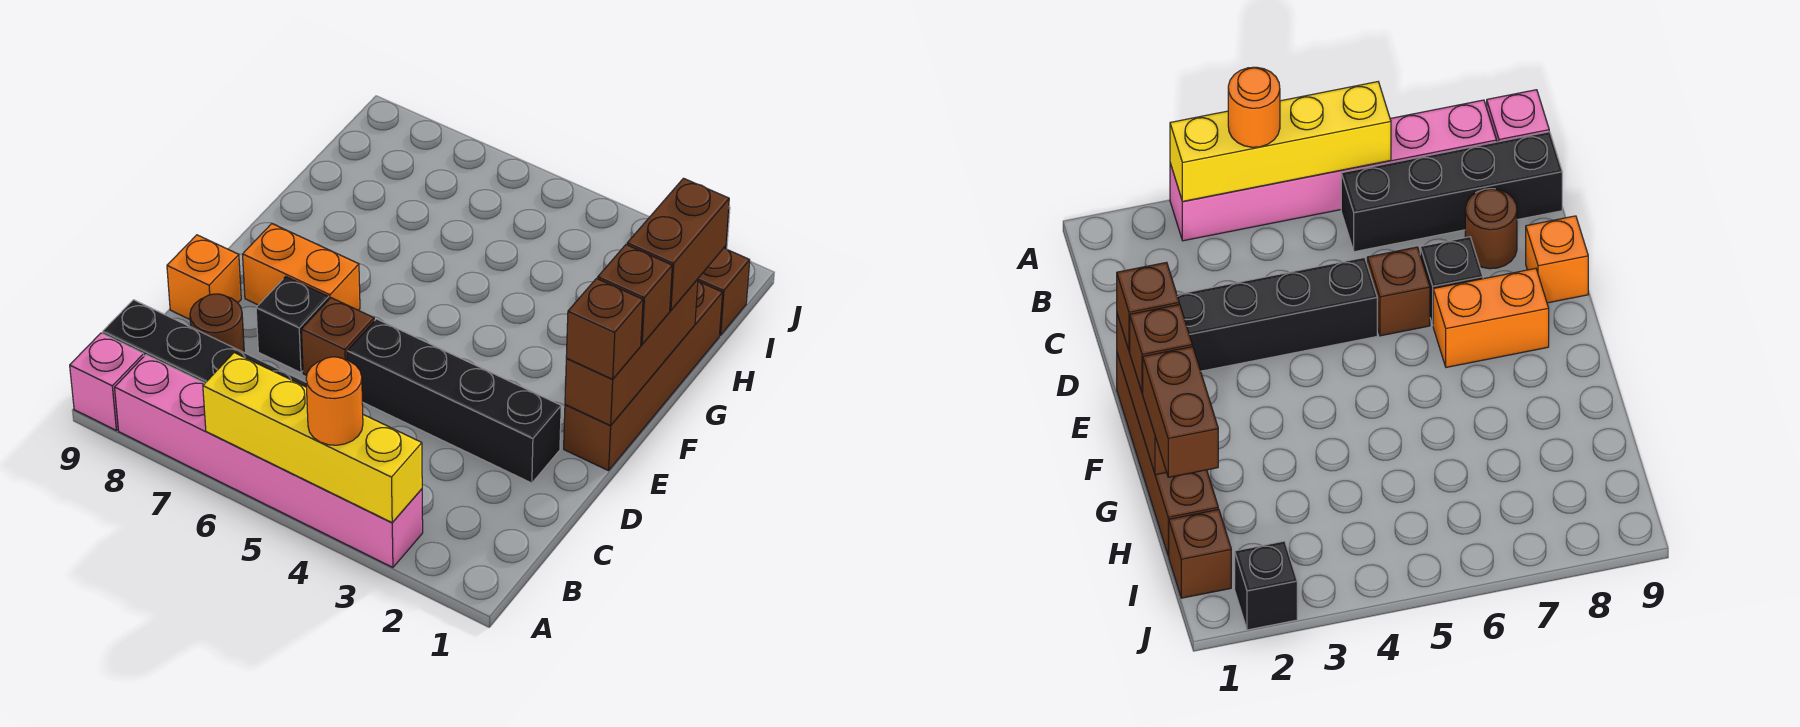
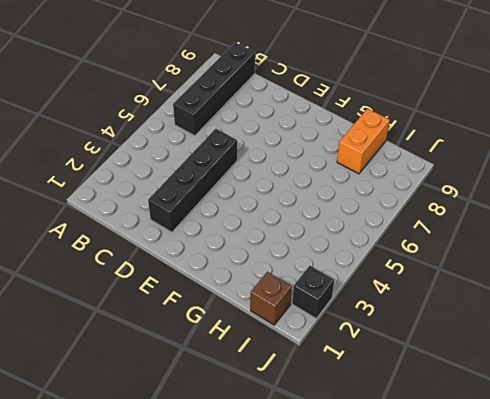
orange 1x2 brick [337,109,390,174] -> orange 1x2 brick moved to [243,224,360,310]
none -> pink 1x6 brick [115,355,423,567]
none -> pink 1x1 brick [70,333,144,430]
none -> brown 1x1 round brick [190,294,244,352]

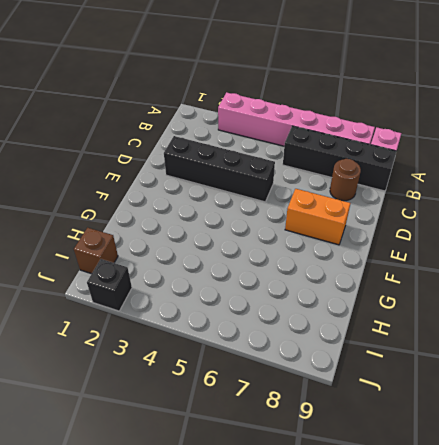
none -> brown 1x1 brick [301,298,374,375]
none -> black 1x1 brick [256,277,329,373]
none -> orange 1x1 brick [167,235,241,319]

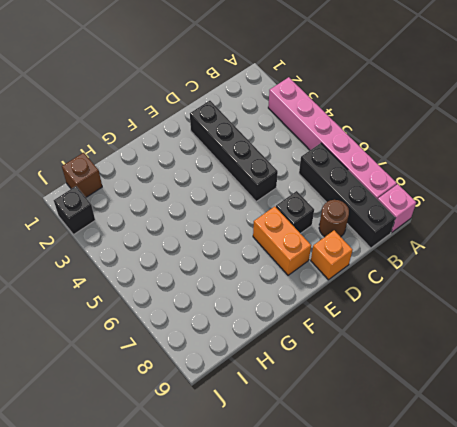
none -> brown 1x1 brick [301,298,374,375]
none -> brown 1x4 brick [564,281,723,471]
none -> yellow 1x4 brick [203,353,422,523]

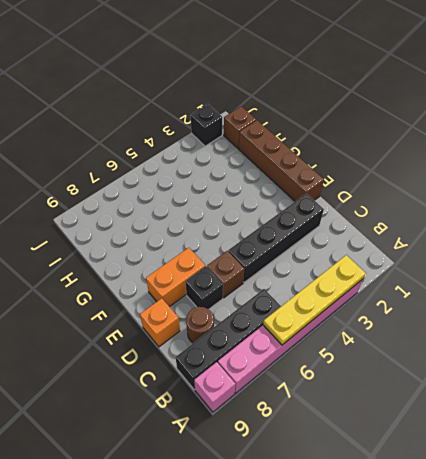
yellow 1x4 plate [263,255,366,345] -> yellow 1x4 brick [203,353,422,523]
none -> brown 1x3 brick [565,279,698,426]
none -> orange 1x1 round brick [306,357,363,445]
none -> brown 1x1 brick [566,279,643,379]

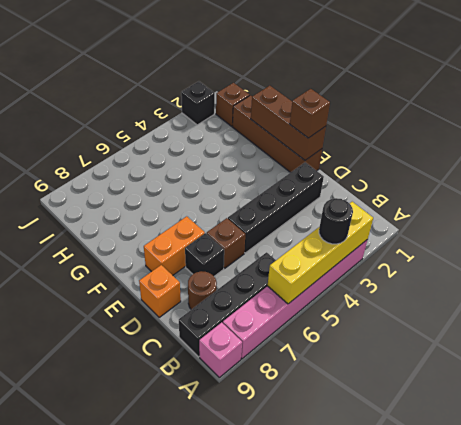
black 1x1 round brick [319,198,353,244] -> orange 1x1 round brick [306,357,363,445]
none -> brown 1x1 brick [598,245,672,344]
none -> brown 1x2 brick [627,178,729,310]

